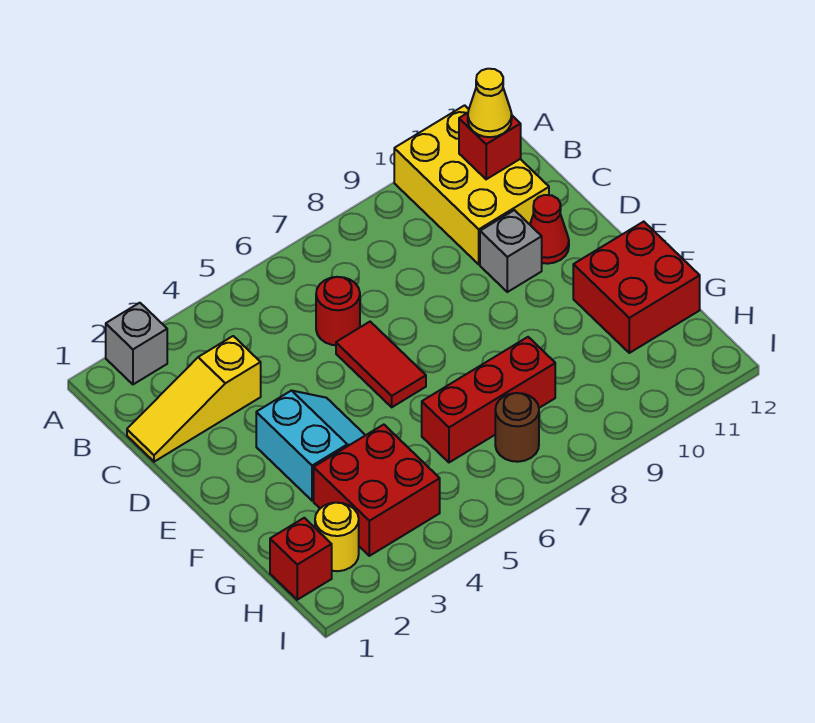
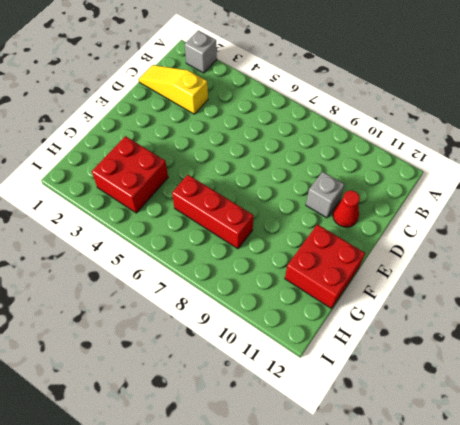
none -> yellow 2x3 brick [394,105,549,264]
none -> red 1x1 round brick [316,277,360,345]
none -> red 1x2 tile [336,322,426,407]

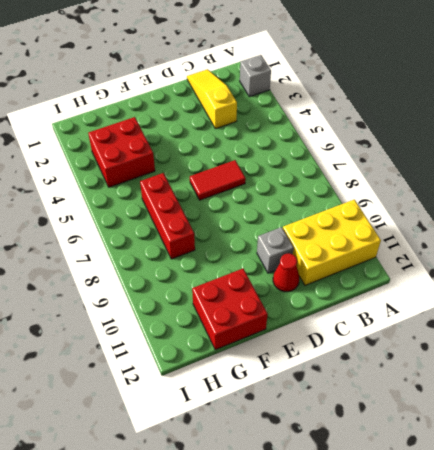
none -> red 1x1 round brick [316,277,360,345]
none -> cyan 2x2 slope [256,391,365,501]
none -> red 1x1 brick [270,518,332,600]

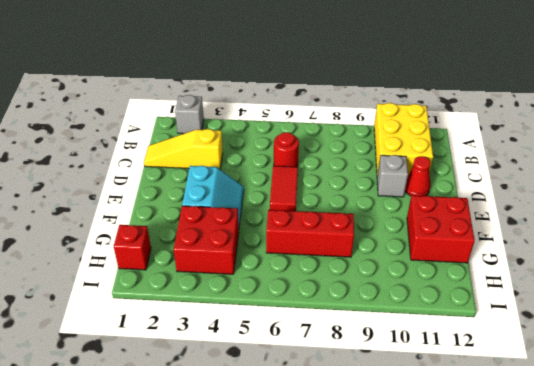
none -> yellow 1x1 round brick [315,503,359,571]
none -> brown 1x1 round brick [495,393,539,462]
none -> red 1x1 brick [459,113,521,179]

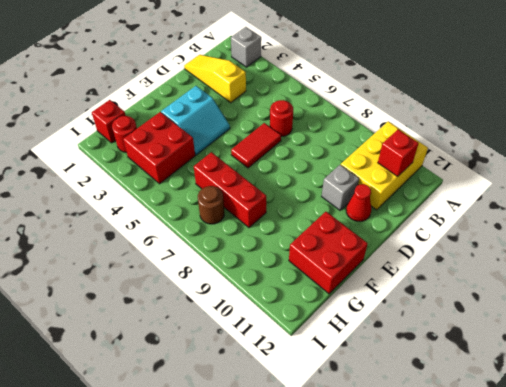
red 1x1 round brick [112,116,137,153] -> yellow 1x1 round brick [315,503,359,571]
none -> yellow 1x1 cone [468,69,512,137]

